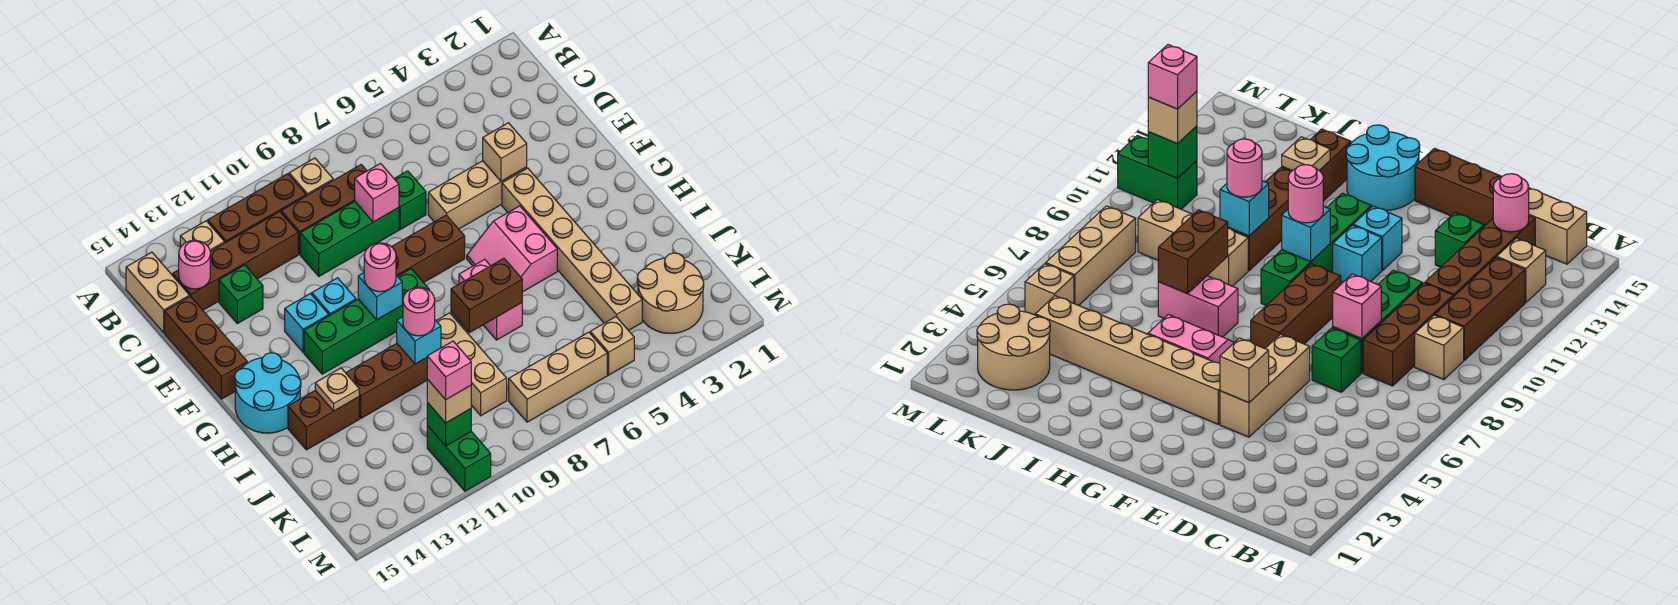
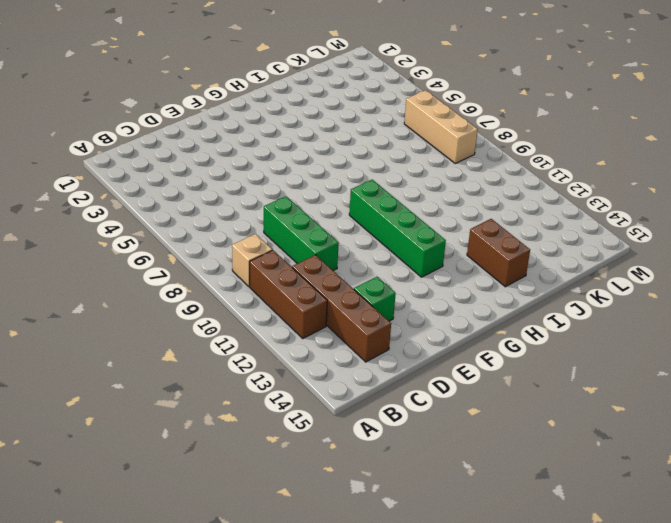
none -> tan 1x1 brick [180,221,225,251]
none -> tan 1x2 brick [126,252,190,333]
none -> brown 1x3 brick [281,165,367,254]
none -> green 1x1 brick [394,171,426,229]

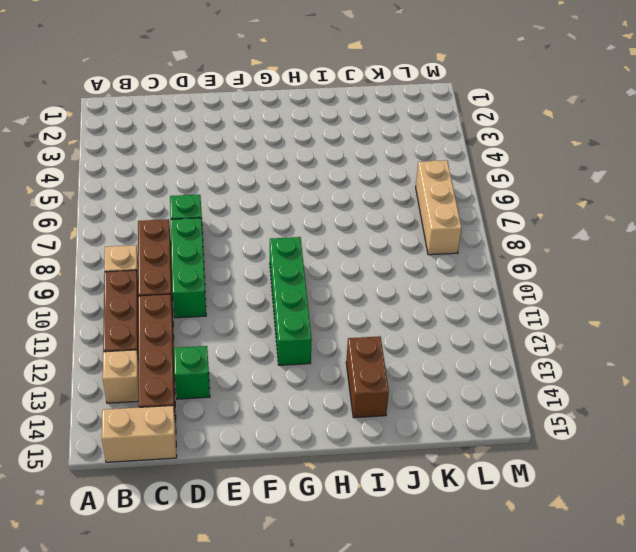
none -> brown 1x3 brick [165,296,247,399]
none -> tan 1x3 brick [428,161,527,229]
none -> tan 1x6 brick [502,168,642,331]
none -> brown 1x3 brick [392,215,465,283]

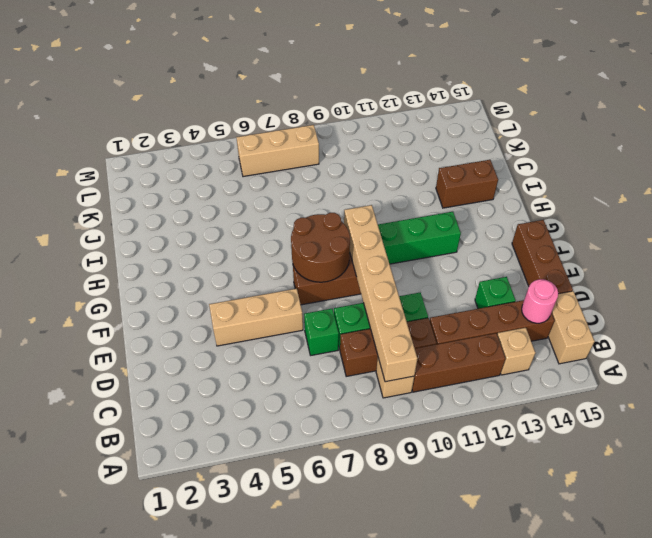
tan 1x6 brick [344,205,417,382] -> tan 1x6 brick moved to [502,168,642,331]
brown 2x2 round brick [291,213,350,282] -> none
none -> cyan 1x1 brick [312,278,356,316]
none -> cyan 1x1 brick [285,294,329,352]
none -> pink 2x2 slope [467,206,557,292]
none -> cyan 2x2 round brick [235,353,301,433]

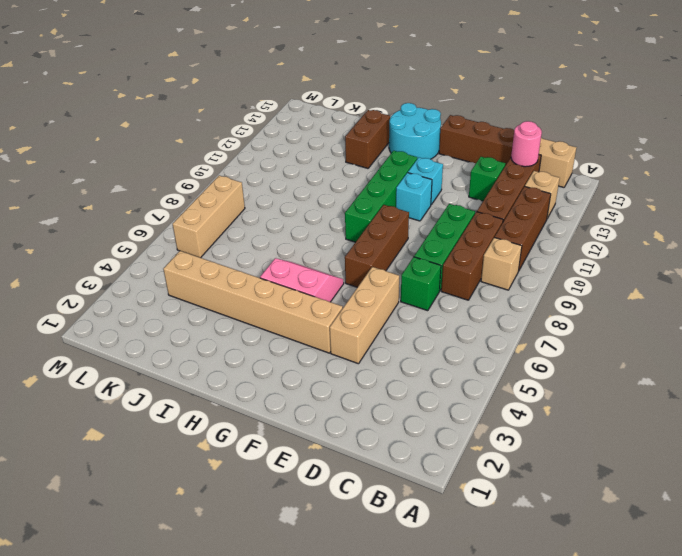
none -> pink 1x2 brick [459,259,522,340]
none -> tan 1x3 brick [436,313,507,416]
none -> brown 1x3 brick [346,343,427,418]
none -> tan 2x2 round brick [637,253,704,333]

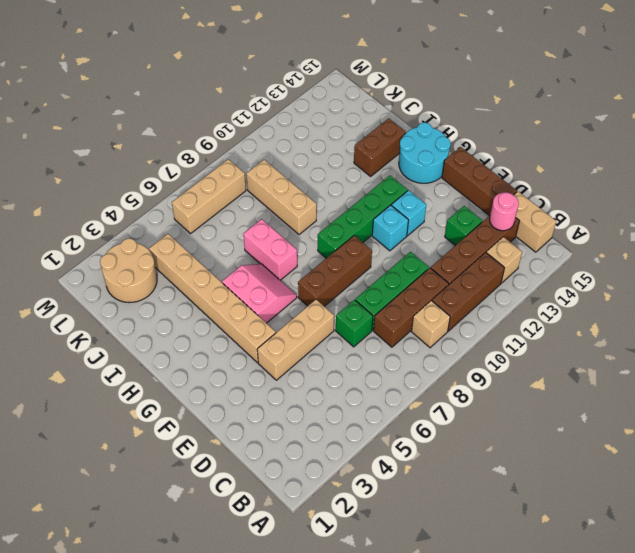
none -> brown 1x3 brick [346,343,427,418]
none -> tan 1x1 brick [590,317,634,375]
none -> green 1x2 brick [427,426,491,491]
none -> pink 1x1 brick [355,164,399,222]

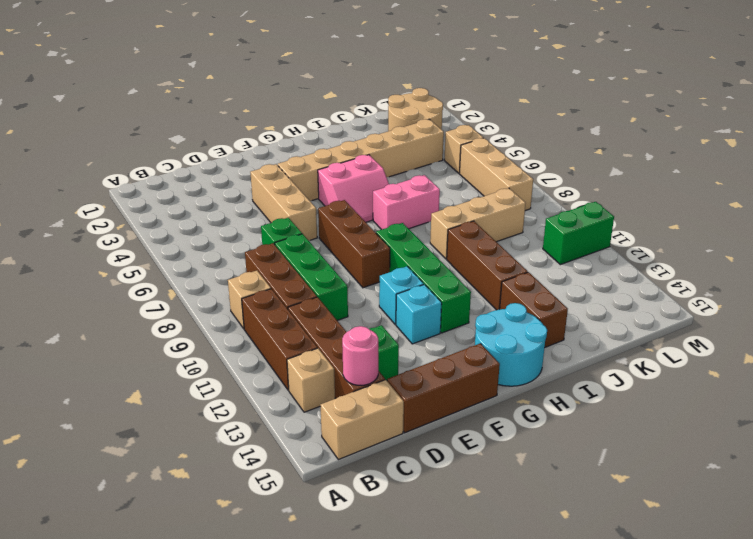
none -> pink 1x1 brick [355,164,399,222]
none -> tan 1x1 brick [483,123,527,181]
none -> cyan 1x1 brick [358,273,402,320]
none -> brown 1x2 brick [451,259,522,333]

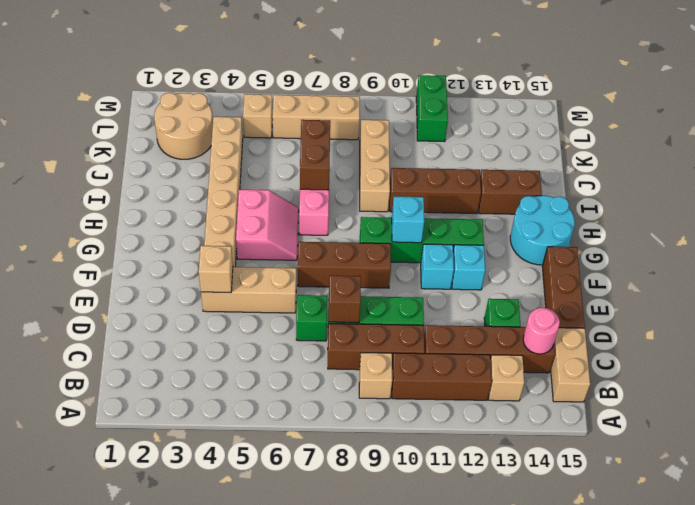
brown 1x1 brick [329,276,361,323] -> pink 1x1 brick [355,164,399,222]
brown 1x2 brick [300,120,330,190] -> brown 1x2 brick turned to [451,259,522,333]
none -> cyan 1x1 brick [397,317,441,364]
none -> tan 1x1 plate [315,368,359,411]
none -> green 1x1 brick [427,402,471,446]
none -> pink 1x1 round brick [364,243,396,292]

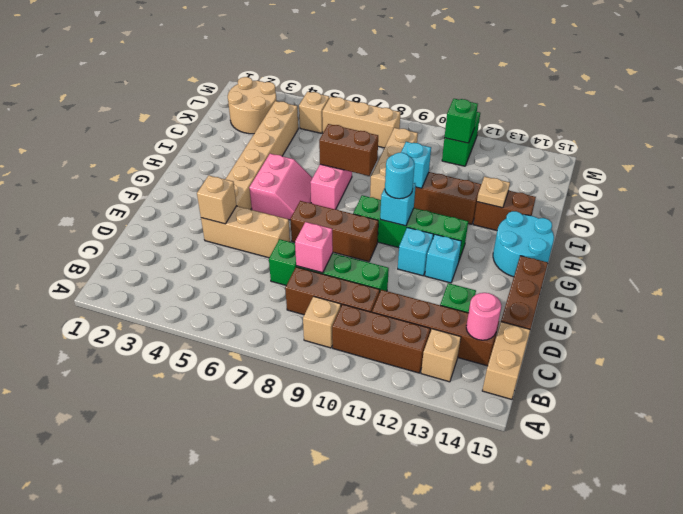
cyan 1x1 round brick [385,153,415,199] -> pink 1x1 round brick [364,243,396,292]
none -> pink 1x1 round brick [403,287,435,336]
none -> tan 1x1 brick [427,379,471,423]
none -> pink 1x1 brick [427,341,471,400]

